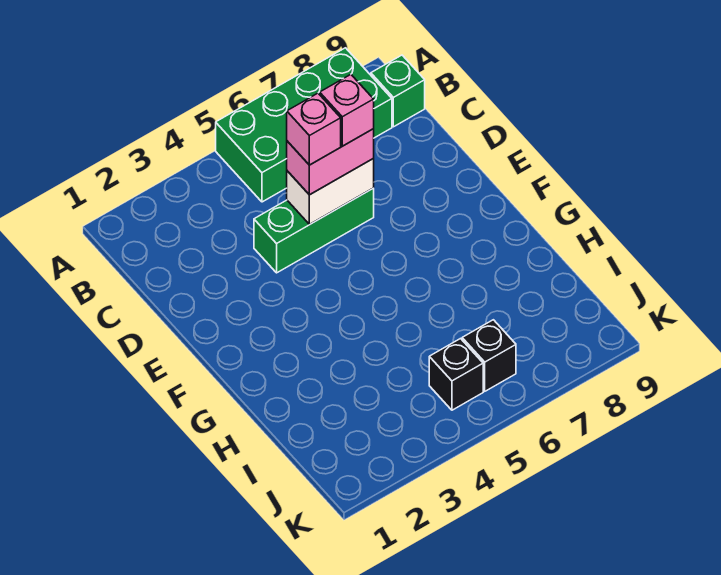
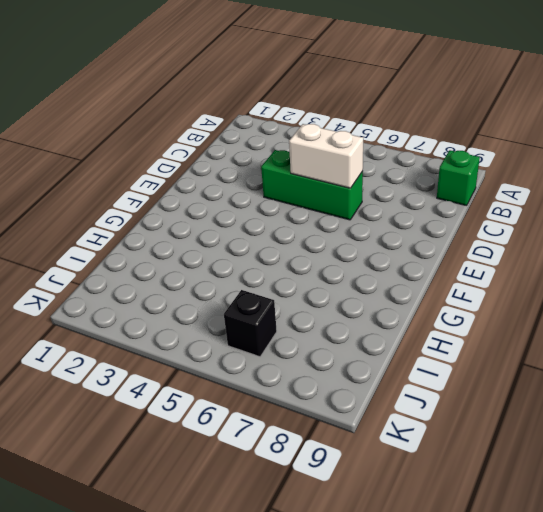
none -> green 2x4 brick [216,48,392,202]
none -> black 1x1 brick [429,339,483,410]

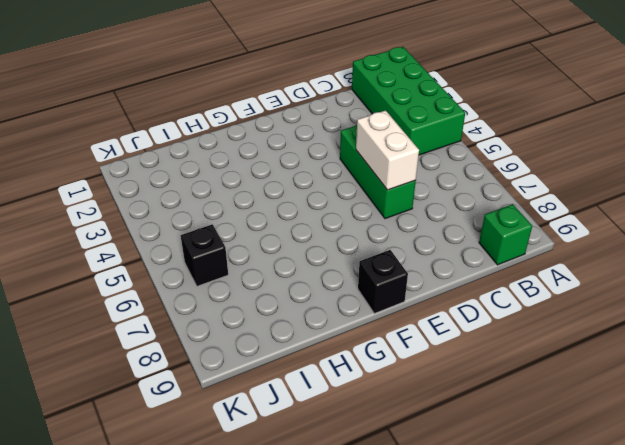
green 2x4 brick [352,47,465,155] -> green 2x4 brick moved to [216,48,392,202]
black 1x1 brick [358,250,408,313] -> black 1x1 brick moved to [429,339,483,410]
none -> pink 1x2 brick [287,129,374,195]
none -> pink 1x1 brick [287,93,341,165]

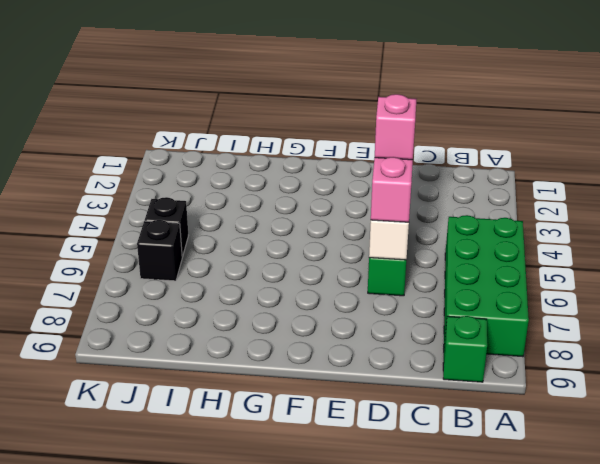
none -> pink 1x1 brick [320,75,374,146]

